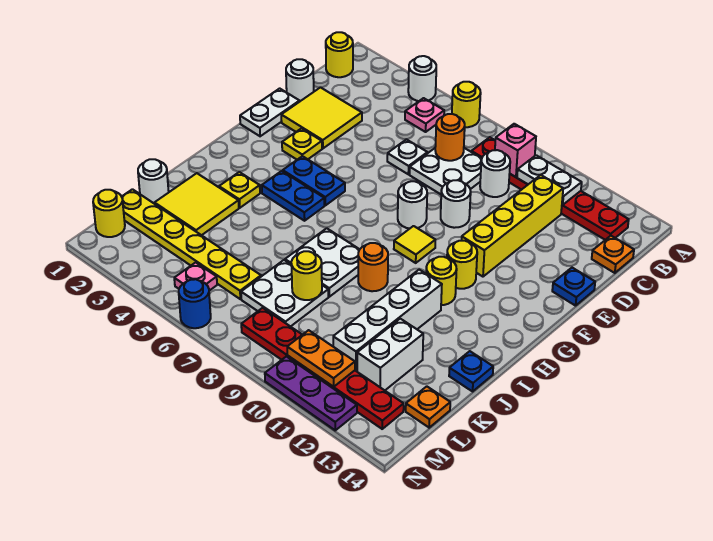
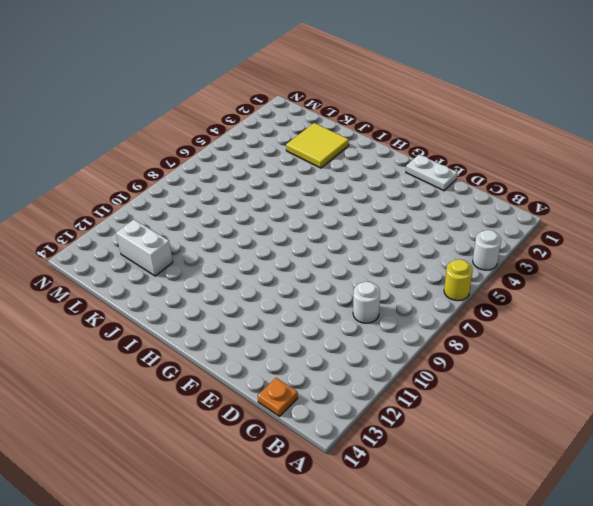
none -> yellow 1x1 round brick [326,32,353,77]
none -> pink 1x1 plate [405,98,444,132]
none -> red 1x6 plate [471,137,629,240]
none -> white 2x2 plate [410,148,482,194]

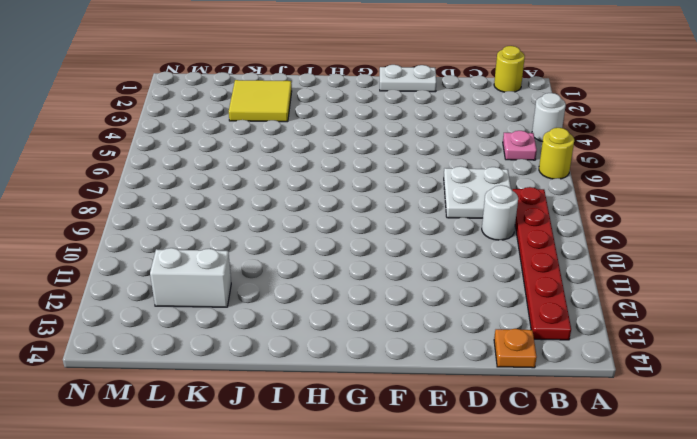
none -> yellow 1x4 brick [462,175,563,277]
none -> white 1x1 round brick [286,59,314,101]
none -> yellow 2x2 tile [281,87,362,148]
none -> white 1x1 plate [387,140,427,174]

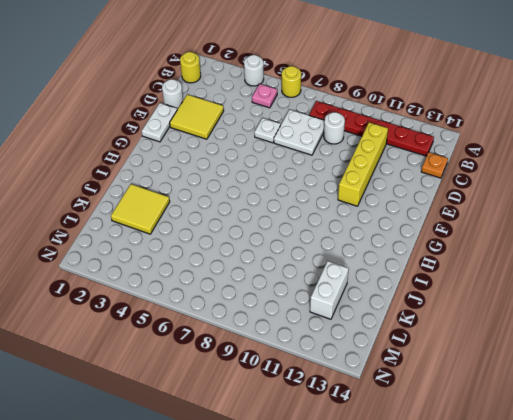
none -> white 1x1 round brick [441,180,471,228]
none -> blue 1x1 plate [552,268,595,306]
none -> yellow 1x1 plate [282,128,322,160]
none -> white 1x1 round brick [398,181,427,229]

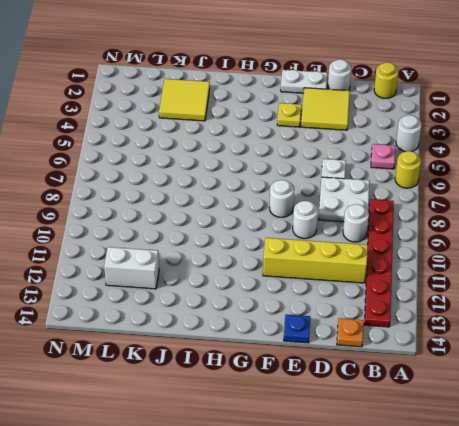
none -> blue 1x2 plate [283,156,345,205]
none -> yellow 1x1 tile [394,226,435,263]
none -> yellow 1x1 round brick [447,241,477,289]
none -> blue 1x2 plate [262,171,324,221]

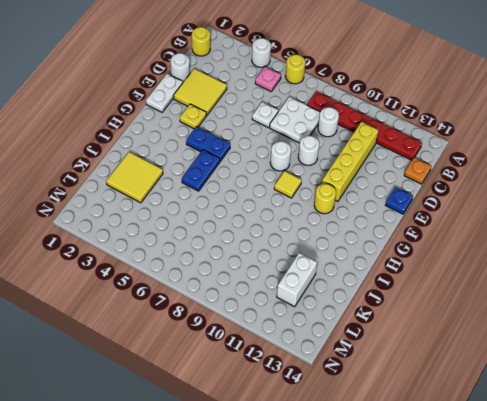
blue 1x2 plate [182,150,220,191] -> blue 1x2 plate turned to [262,171,324,221]
none -> yellow 1x1 round brick [426,257,457,305]
none -> yellow 1x1 plate [219,172,260,208]
none -> white 2x2 plate [285,228,360,297]
none -> orange 1x1 round brick [358,243,388,291]

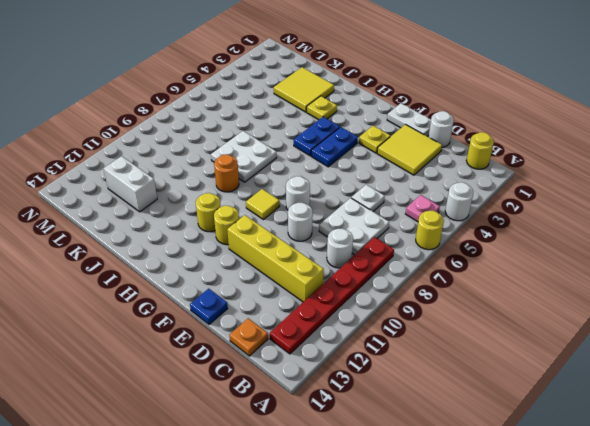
none -> white 1x4 brick [333,270,442,371]
none -> blue 1x1 plate [449,351,493,391]
none -> white 1x1 round brick [138,159,169,204]
none -> white 2x2 plate [241,260,328,327]

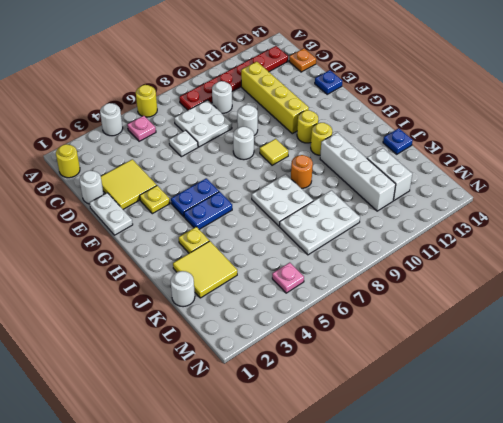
white 2x3 plate [280,190,360,255] -> white 2x2 plate [241,260,328,327]
none -> yellow 1x6 plate [122,189,261,299]
none -> orange 1x1 plate [406,386,450,428]
none -> yellow 1x1 round brick [93,190,125,237]
none -> red 1x6 plate [241,308,404,429]

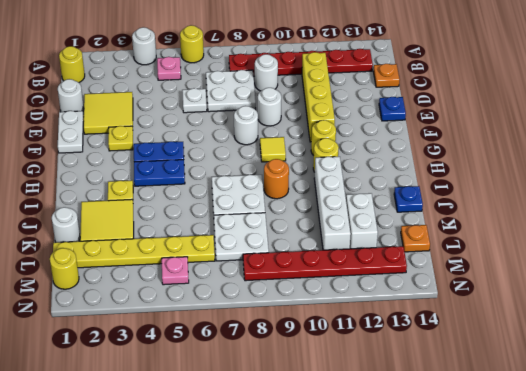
none -> blue 1x1 round brick [179,279,211,328]
none -> purple 1x3 plate [265,356,357,430]
none -> pink 1x1 brick [495,124,536,177]
none -> white 1x2 plate [517,155,582,205]

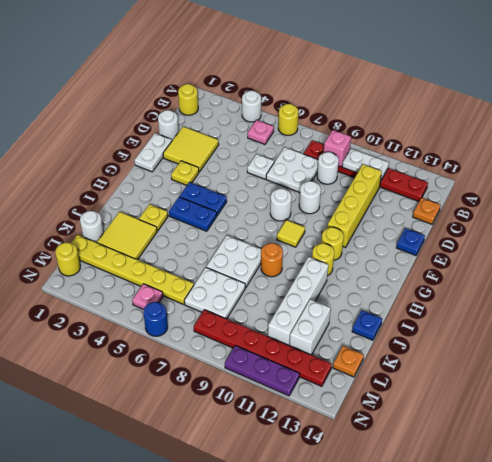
none -> orange 1x1 round brick [435,114,465,161]
none -> yellow 1x1 round brick [291,251,322,300]
none -> orange 1x2 plate [287,330,355,387]

